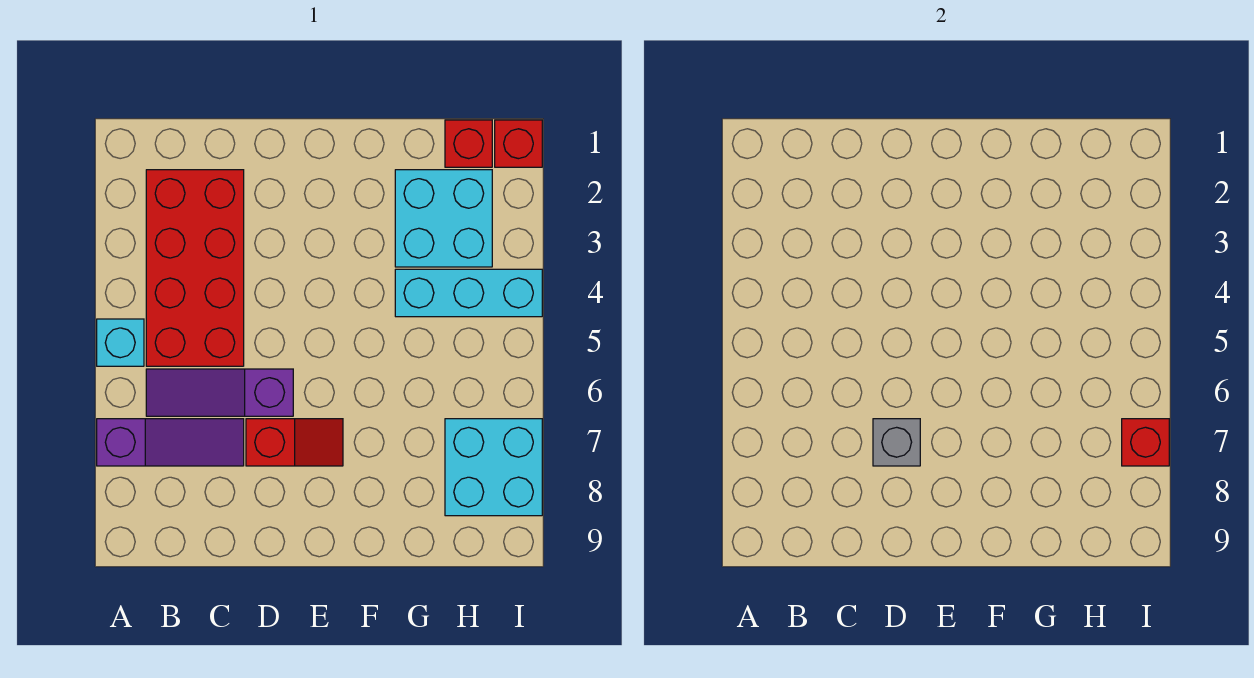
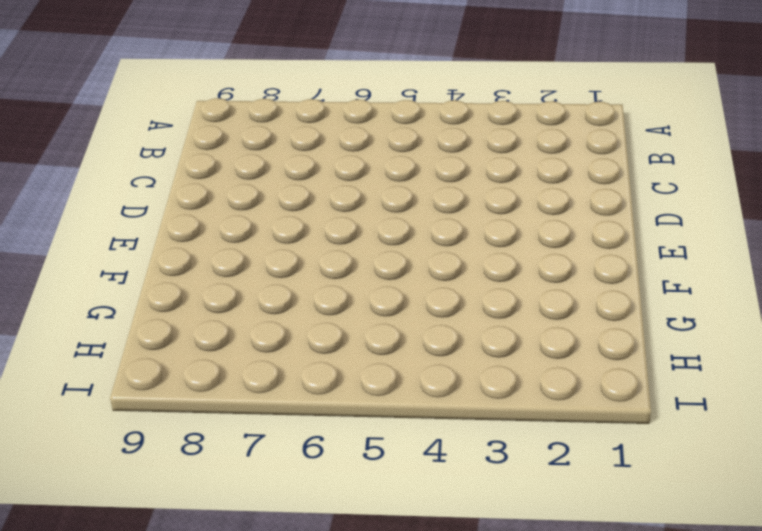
none -> cyan 1x1 brick [97,319,144,366]
none -> purple 1x3 slope [97,419,244,466]
none -> red 2x4 brick [146,170,244,366]

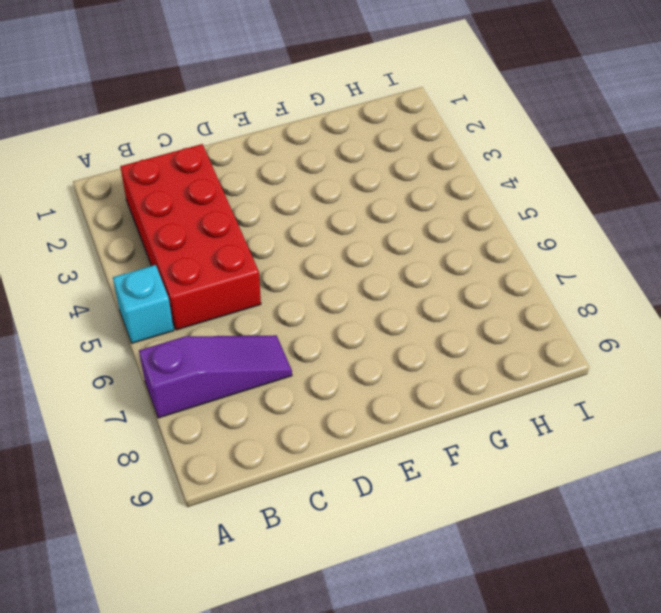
none -> purple 1x3 slope [146,369,293,416]
none -> red 1x2 slope [246,419,343,466]
none -> cyan 2x2 brick [395,170,492,267]

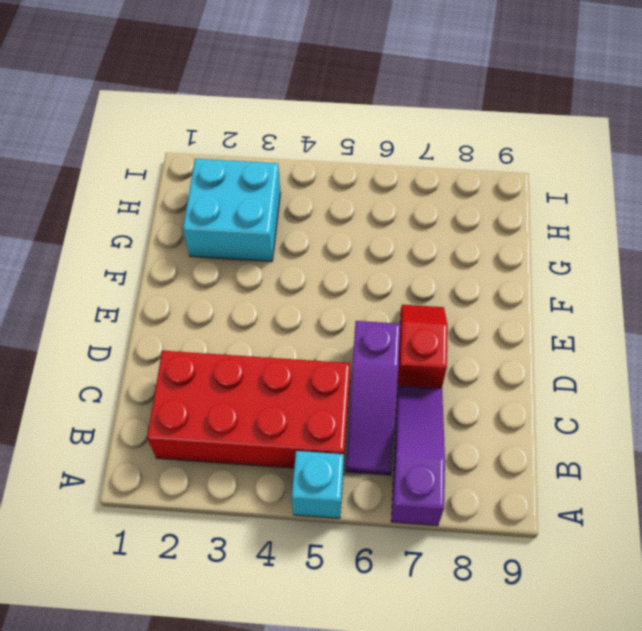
none -> cyan 1x3 brick [395,269,542,317]
none -> red 1x1 brick [445,120,492,167]
none -> cyan 2x2 brick [445,419,542,516]

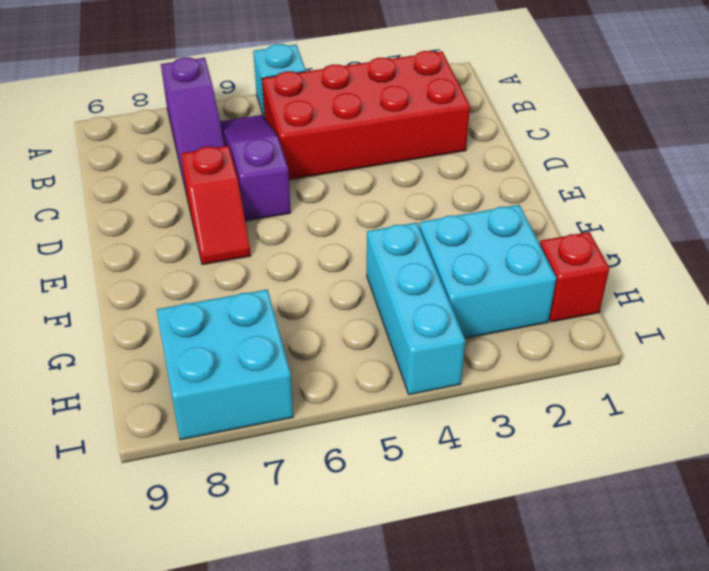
none -> red 1x1 brick [495,120,542,167]
none -> grey 1x1 brick [873,419,920,466]
none -> red 1x1 brick [1122,419,1169,466]

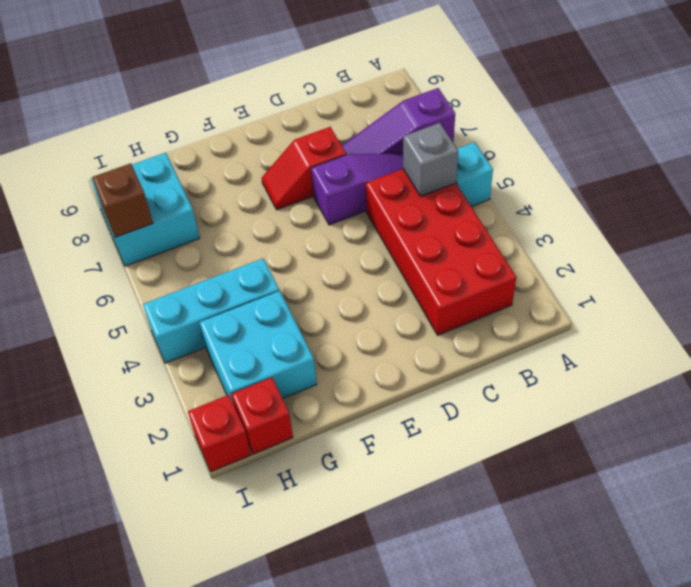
grey 1x1 brick [403,123,458,196] -> grey 1x1 brick moved to [873,419,920,466]
brown 1x1 brick [92,163,153,237] -> red 1x1 brick [1122,419,1169,466]

